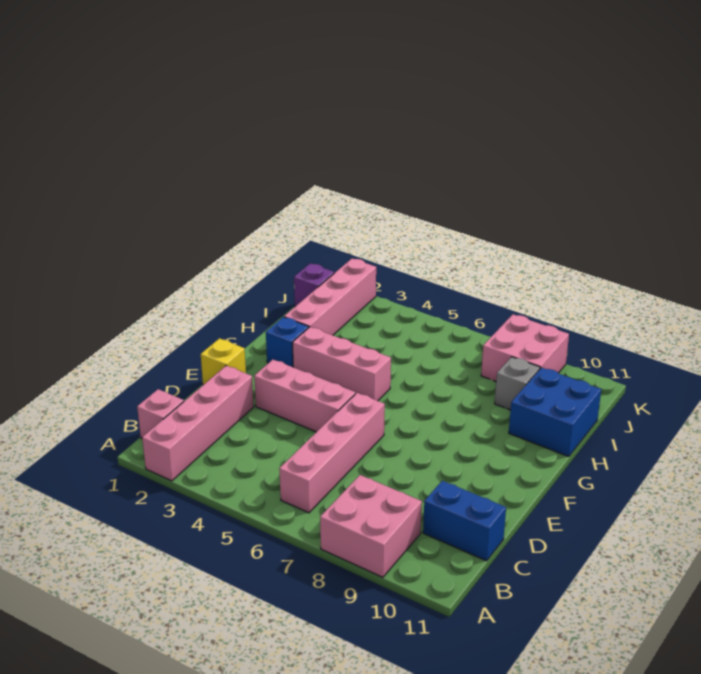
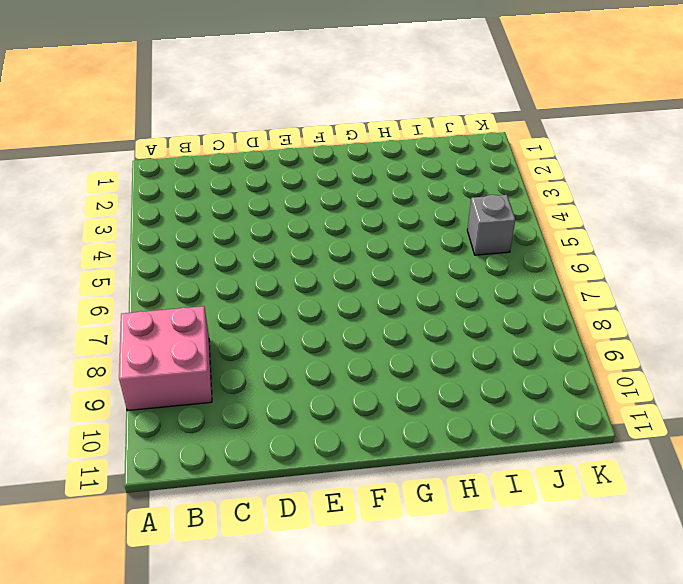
grey 1x1 brick [467,195,515,255] -> grey 1x1 brick moved to [495,357,540,410]
none -> pink 1x4 brick [142,366,254,481]
none -> pink 1x1 brick [137,389,184,438]
none -> pink 1x4 brick [279,393,385,513]

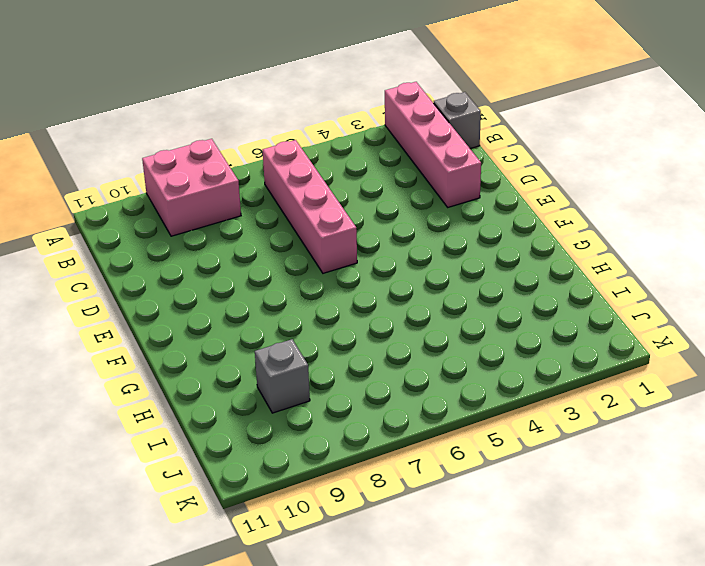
grey 1x1 brick [434,92,481,149] -> pink 1x1 brick [137,389,184,438]
none -> blue 1x2 brick [423,481,506,561]
none -> yellow 1x1 brick [201,338,246,385]
none -> pink 1x3 brick [254,360,355,432]

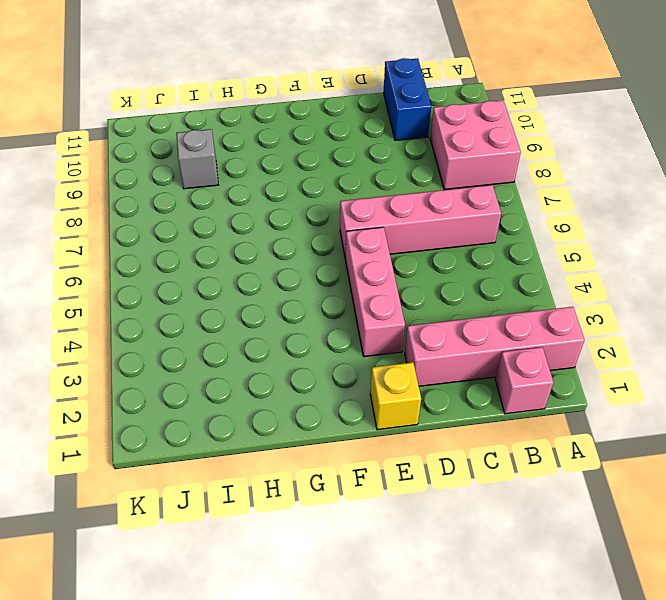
none -> blue 1x1 brick [266,317,309,367]
none -> pink 1x3 brick [292,327,391,401]
none -> pink 1x4 brick [284,258,376,335]

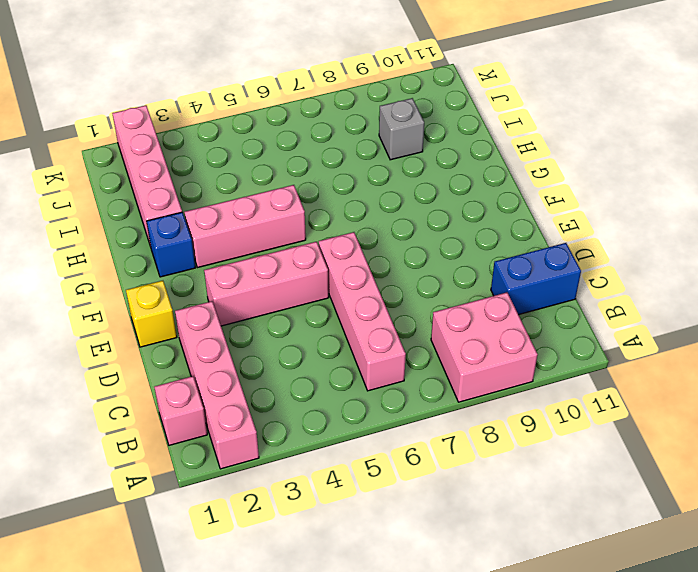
none -> blue 2x2 brick [509,368,601,457]
none -> purple 1x1 brick [294,263,334,306]
none -> pink 2x2 brick [481,314,569,381]

